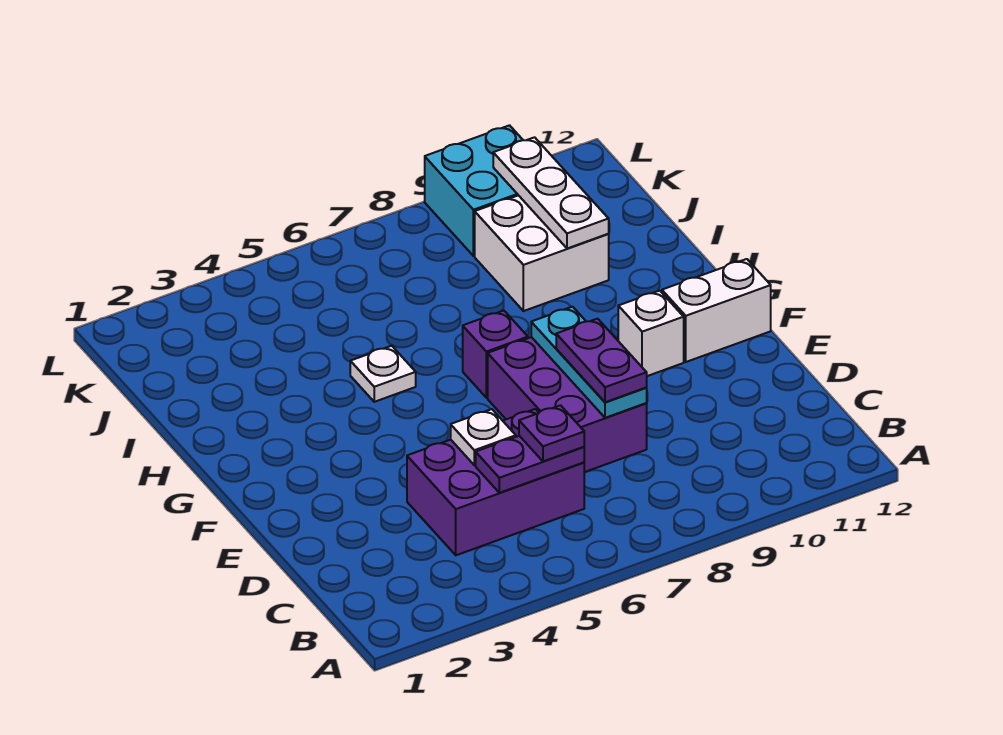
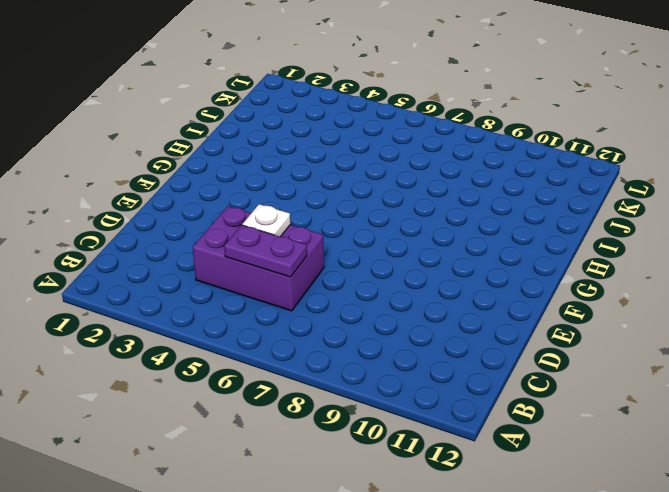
none -> purple 2x3 brick [488,337,647,472]
none -> white 1x1 brick [618,291,684,376]
none -> white 1x2 brick [662,259,771,362]

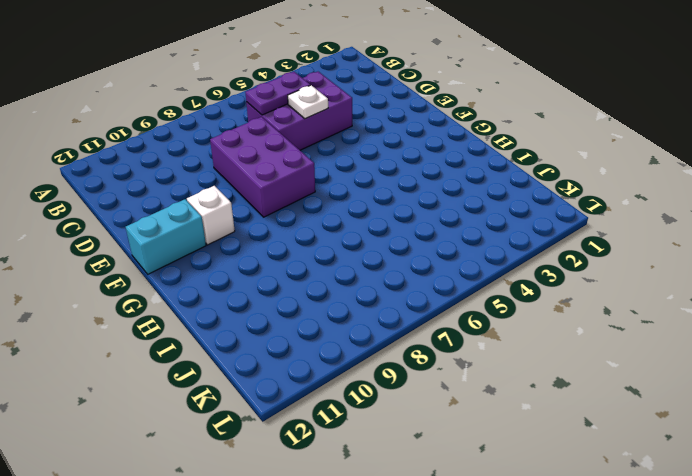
cyan 1x2 brick [126,199,206,274] -> white 1x2 brick [662,259,771,362]
none -> purple 1x1 brick [463,311,528,398]
none -> white 1x1 plate [350,346,416,402]
none -> white 2x2 brick [475,195,609,311]

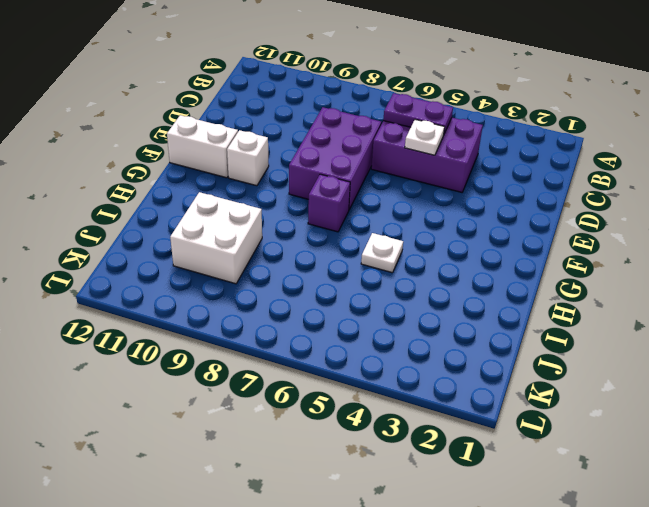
none -> cyan 2x2 brick [425,125,523,256]
none -> cyan 1x3 plate [531,307,647,418]
none -> white 1x3 plate [493,137,609,249]

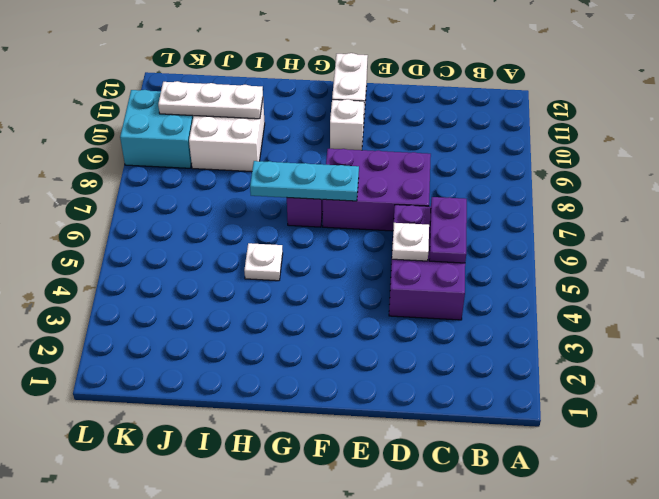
cyan 1x3 plate [250,161,359,201] -> cyan 1x3 plate moved to [531,307,647,418]
none -> purple 1x1 plate [519,405,584,461]
none -> purple 1x2 plate [556,319,647,402]

